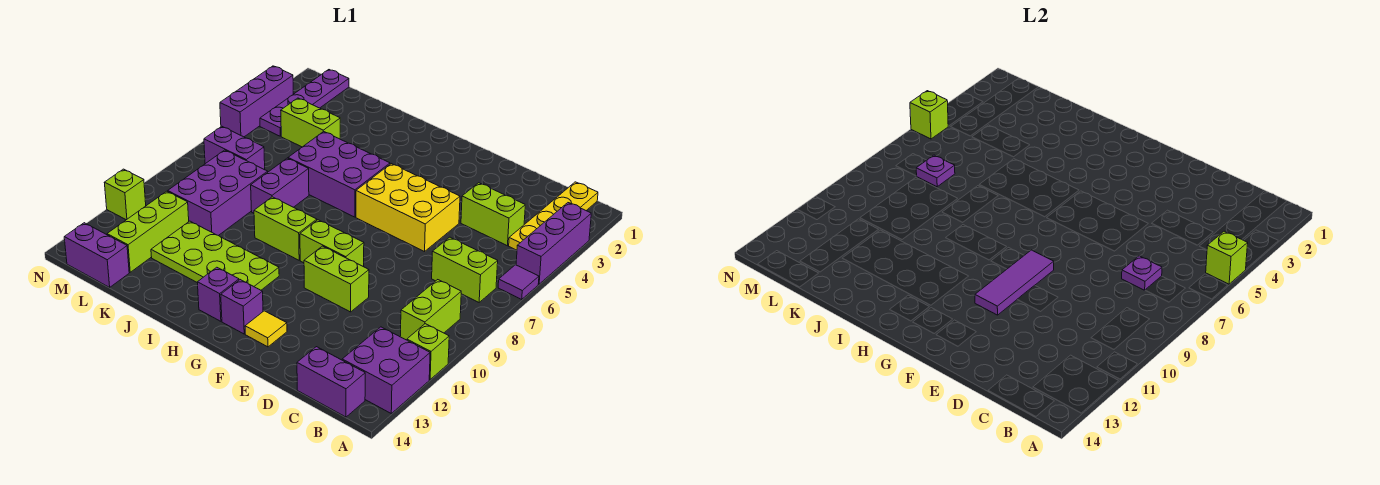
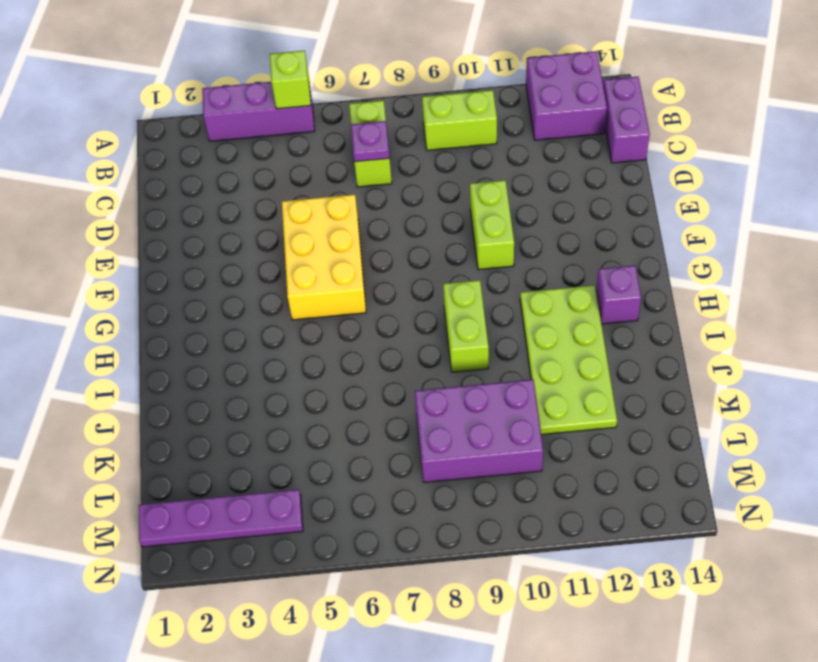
none -> purple 1x1 tile [498,265,539,299]
none -> lime 1x1 brick [407,324,449,379]
none -> yellow 1x4 plate [509,182,598,250]
none -> lime 1x2 brick [461,183,525,246]

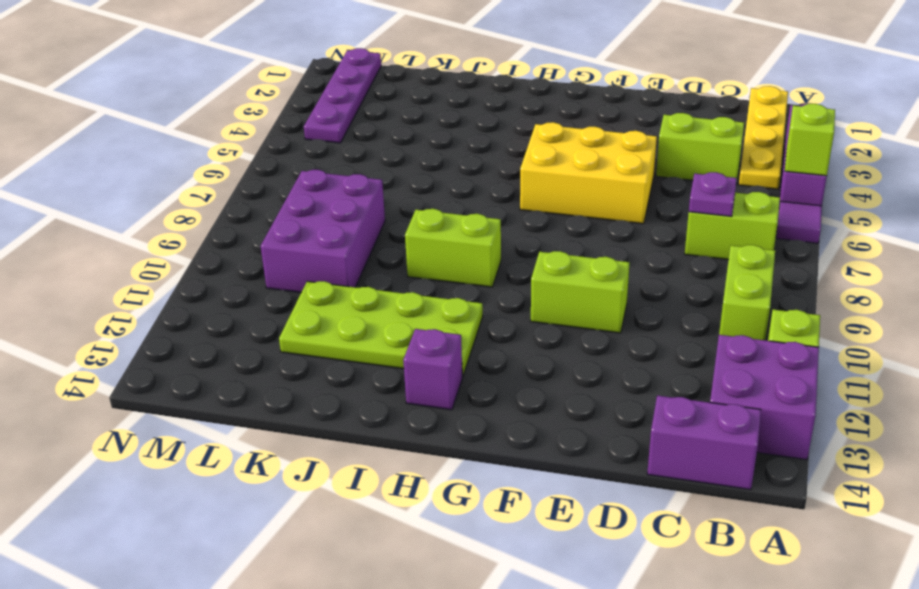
none -> lime 1x2 brick [300,220,364,267]
none -> yellow 1x1 tile [245,311,287,347]
none -> purple 1x1 brick [221,280,263,334]
none -> purple 2x3 brick [288,132,390,217]

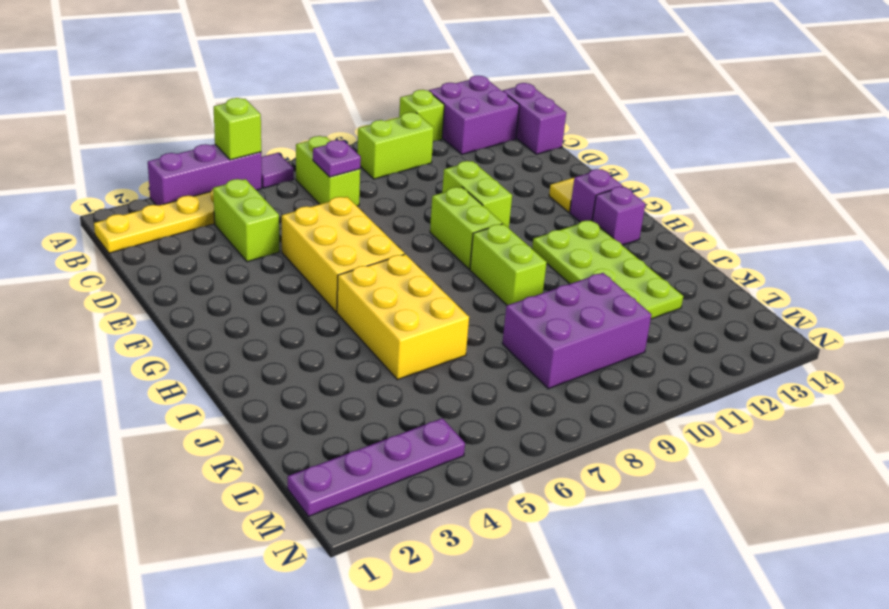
yellow 2x3 brick [337,254,469,380] -> purple 2x3 brick [288,132,390,217]
none -> purple 1x2 brick [251,158,309,213]
none -> lime 1x2 brick [281,98,340,147]
none -> purple 1x2 brick [204,126,265,170]
none -> lime 1x3 brick [107,191,189,272]

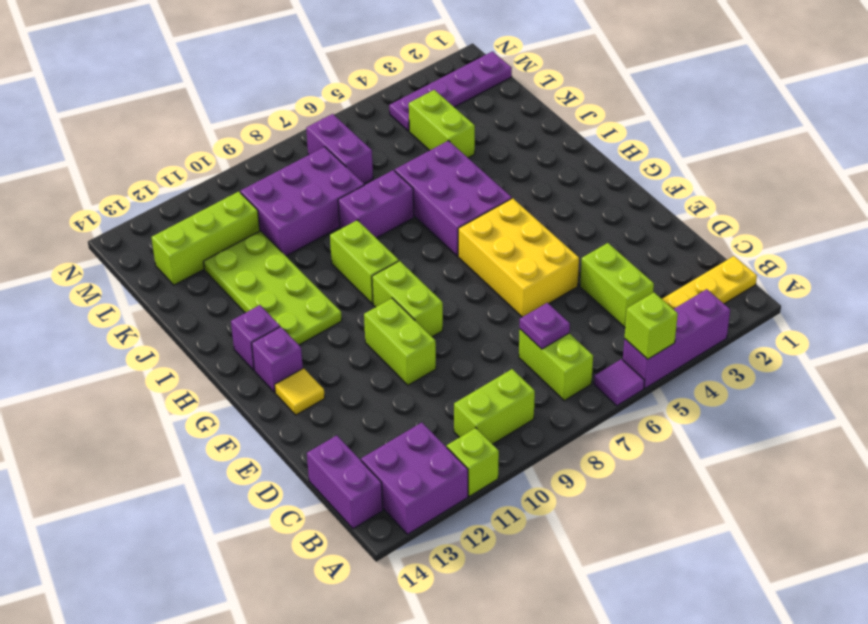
none -> purple 1x2 brick [64,223,129,287]
none -> purple 1x3 brick [220,66,293,137]
none -> lime 1x1 brick [104,169,146,220]
none -> purple 1x3 tile [975,250,1054,315]

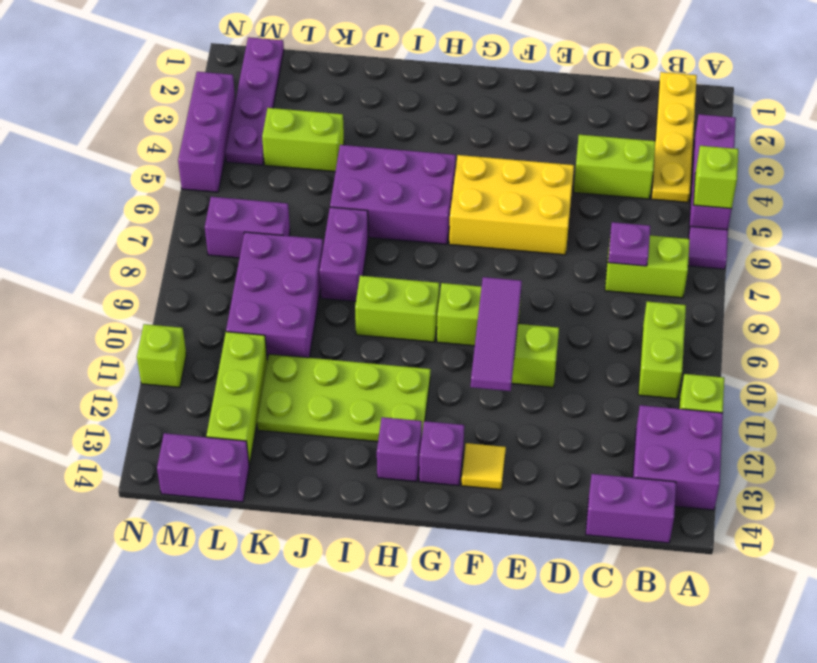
none -> purple 1x1 plate [916,155,955,187]
none -> lime 1x1 brick [910,91,948,139]

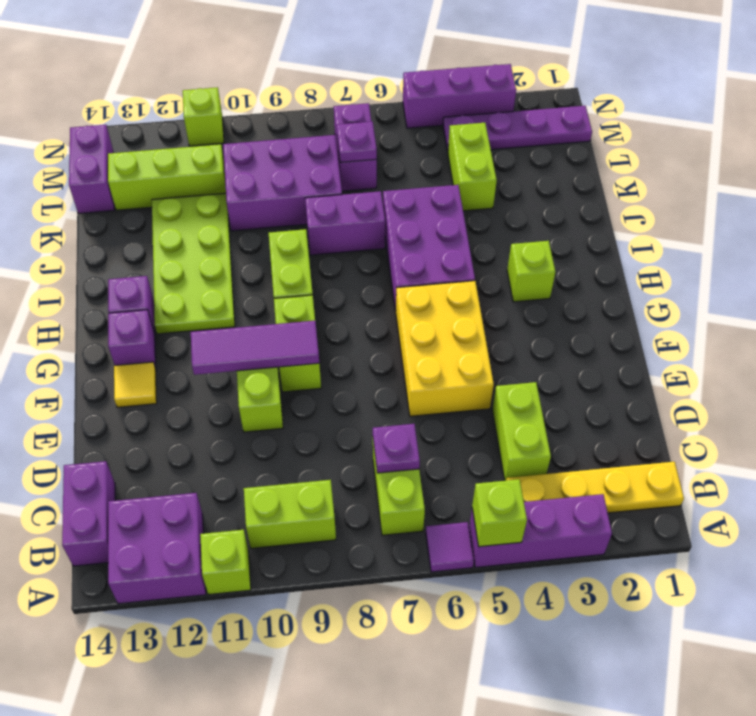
lime 1x1 brick [507,241,555,302] -> lime 1x1 brick moved to [910,91,948,139]

